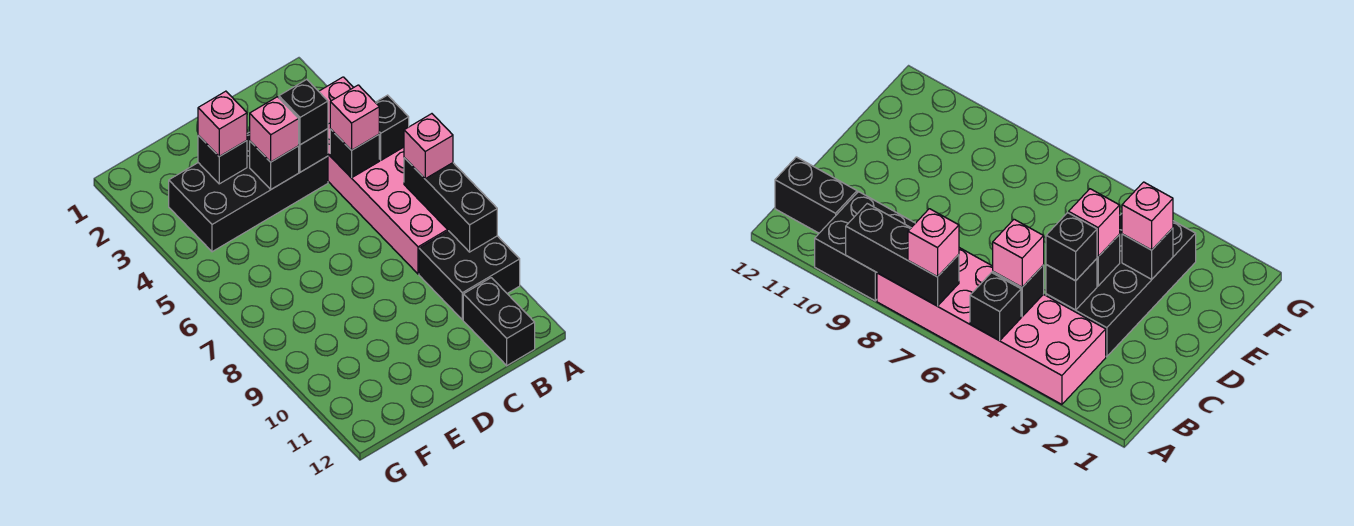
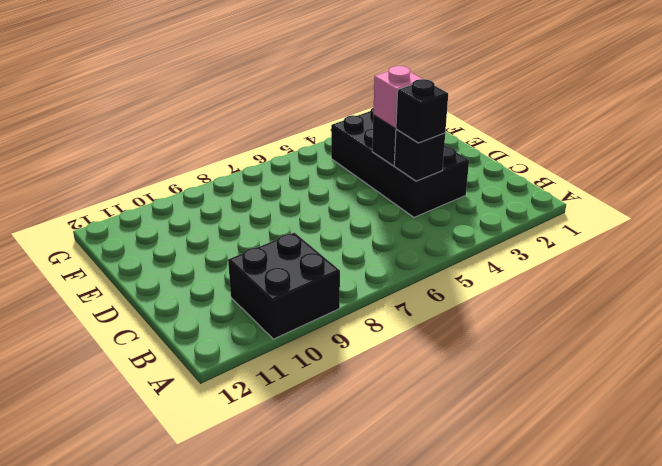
none -> pink 2x6 brick [319,77,448,274]
none -> black 1x2 brick [463,278,535,366]
none -> black 1x1 brick [375,95,409,160]

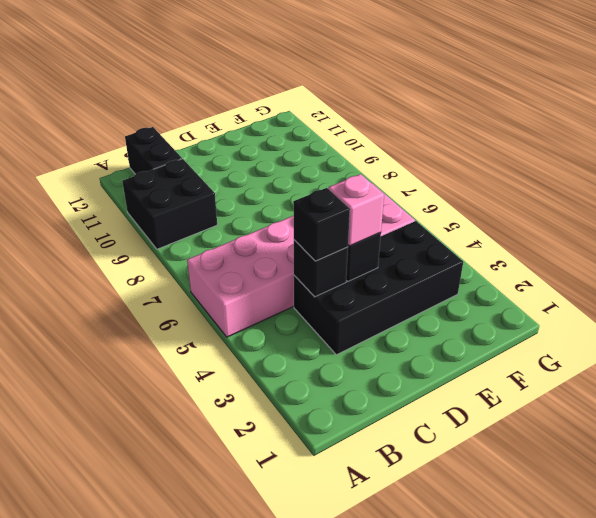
pink 2x6 brick [187,183,415,337] -> pink 2x6 brick turned to [319,77,448,274]
none -> black 1x1 brick [375,95,409,160]
none -> black 1x3 brick [404,158,497,252]
none -> black 1x1 brick [330,129,379,178]

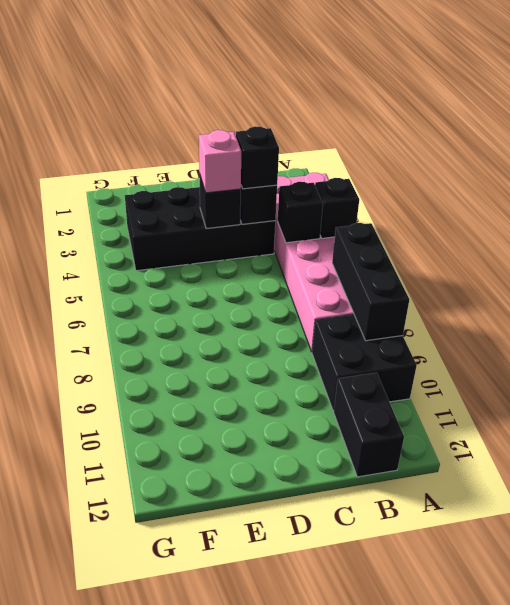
none -> black 1x1 brick [198,135,247,184]
none -> pink 1x1 brick [404,114,453,179]
none -> pink 1x1 brick [330,85,379,150]

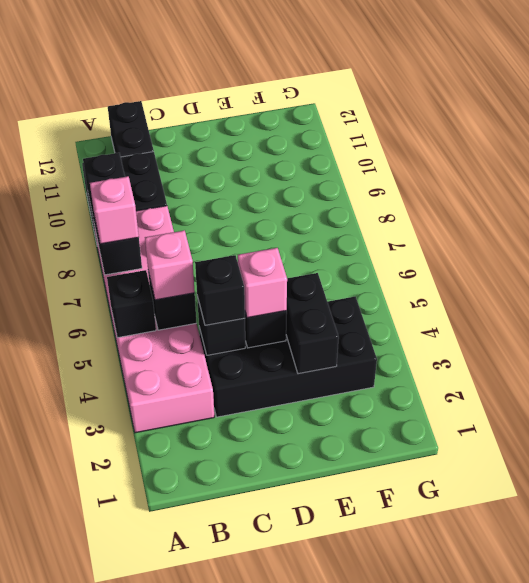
black 1x2 brick [286,273,339,374] -> black 1x1 brick [198,135,247,184]
none -> pink 1x1 brick [198,91,247,156]

